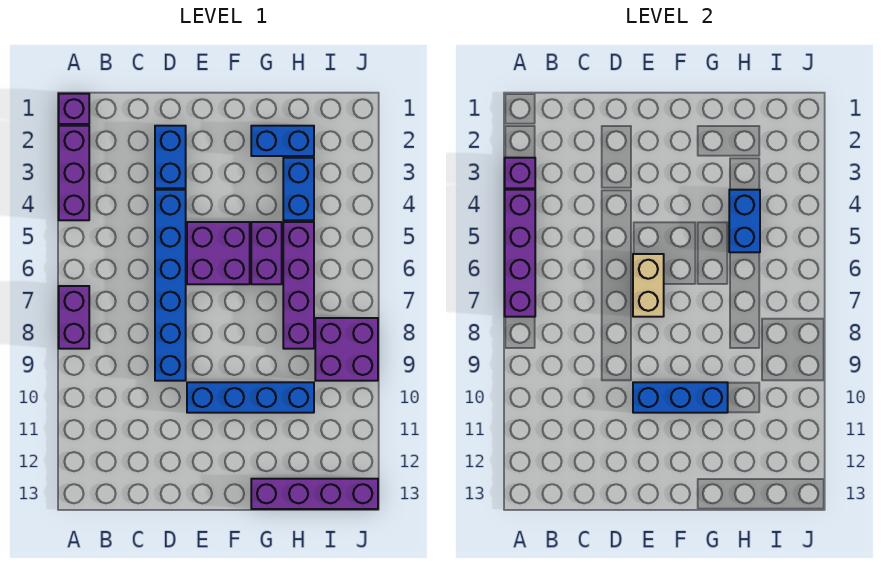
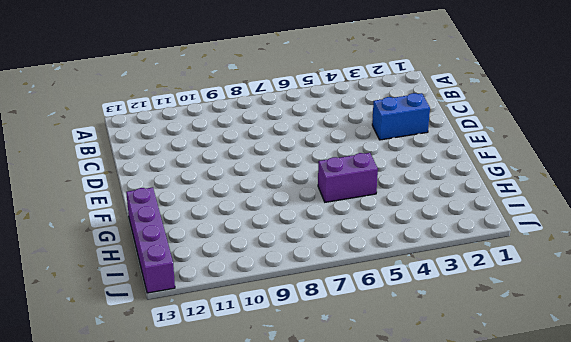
none -> purple 1x1 brick [59,94,89,124]
none -> purple 1x3 brick [59,126,89,220]
none -> purple 1x2 brick [59,286,89,349]

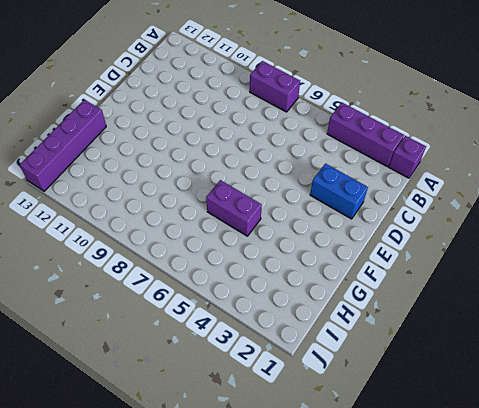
none -> blue 1x6 brick [155,190,186,381]
none -> purple 2x2 brick [187,222,250,284]
none -> blue 1x4 brick [187,382,314,413]

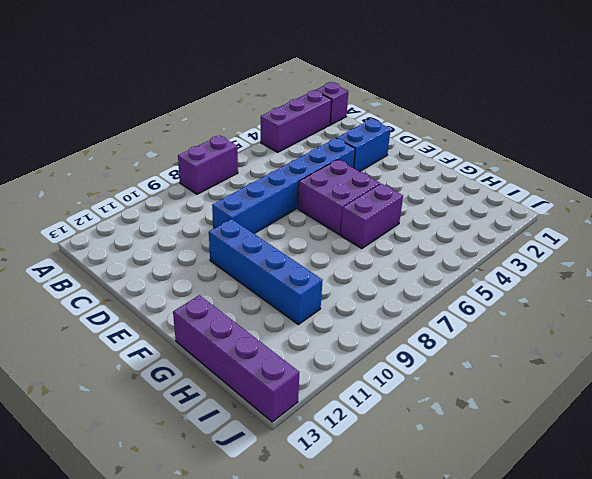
none -> blue 1x2 brick [251,126,314,156]
none -> blue 1x2 brick [283,158,314,220]
none -> purple 1x4 brick [283,222,314,349]

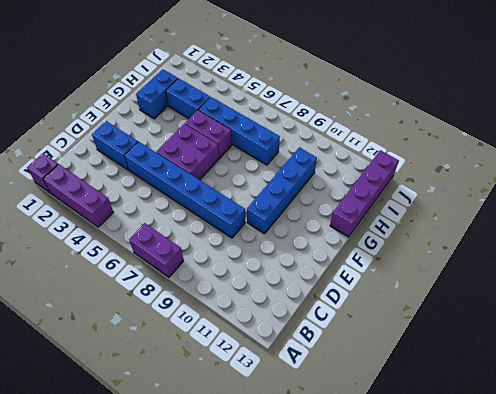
blue 1x4 brick [199,97,280,165] -> purple 1x4 brick [283,222,314,349]
none -> purple 2x2 brick [315,318,378,381]
none -> purple 1x1 brick [505,158,535,188]
none -> purple 1x4 brick [505,190,535,317]

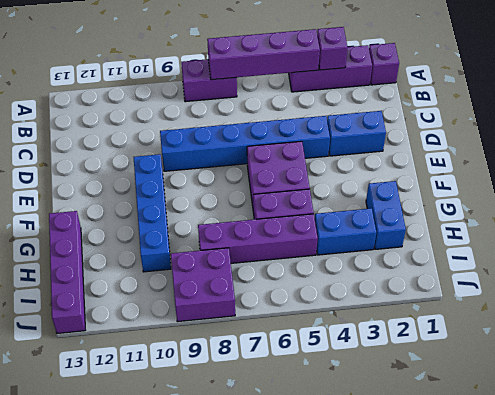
none -> tan 1x2 brick [633,254,664,317]
none -> blue 1x3 brick [633,382,728,413]
none -> blue 1x2 brick [729,190,760,252]

